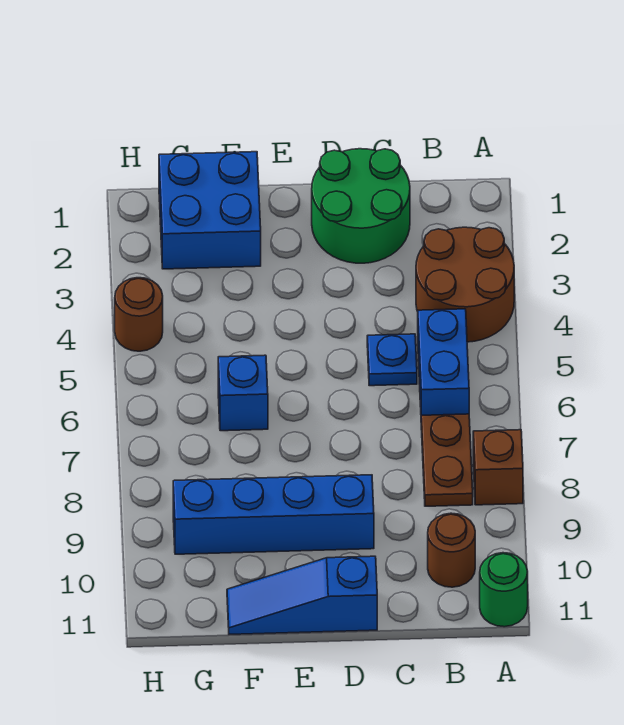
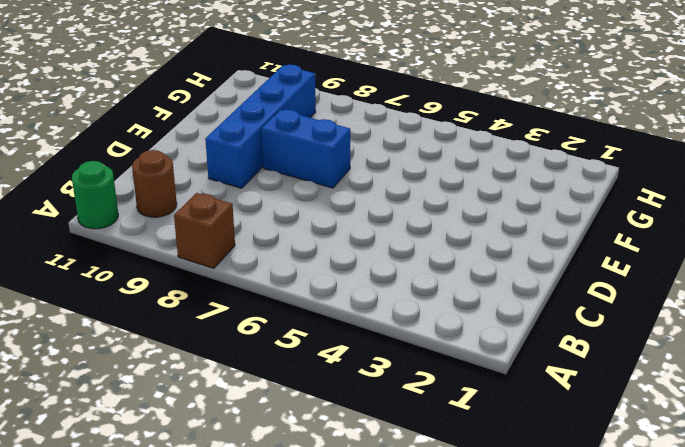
blue 1x2 brick [262,110,350,188] -> blue 1x2 brick moved to [418,309,469,415]
none -> brown 2x2 round brick [416,227,514,342]
none -> brown 1x2 plate [421,414,473,506]
none -> green 2x2 round brick [312,149,410,263]

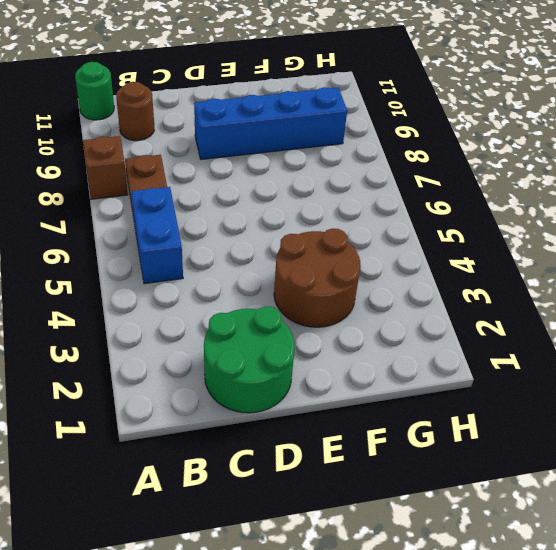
brown 2x2 round brick [274,229,361,327] -> brown 2x2 round brick moved to [416,227,514,342]
none -> blue 1x1 plate [367,334,417,386]
none -> blue 1x3 slope [227,556,377,634]
none -> blue 2x2 brick [159,152,261,269]

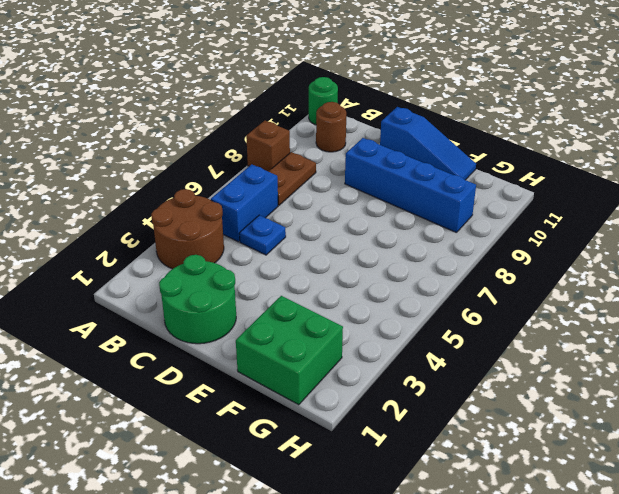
green 2x2 brick [236,296,343,405] -> blue 2x2 brick [159,152,261,269]
none -> blue 1x1 brick [218,355,268,431]
none -> brown 1x1 round brick [115,278,163,351]

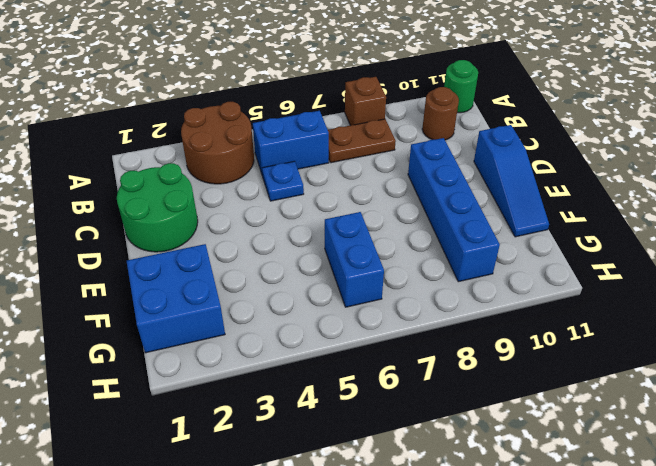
blue 1x2 brick [325,212,384,307] -> blue 1x1 brick [218,355,268,431]
none -> brown 1x1 round brick [115,278,163,351]

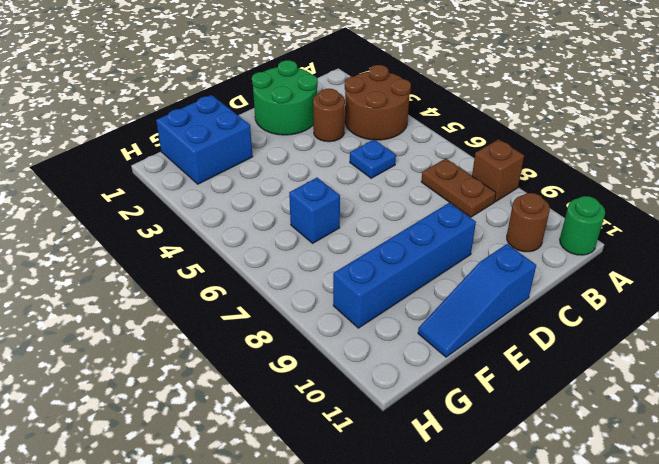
brown 1x1 round brick [313,89,345,142] -> brown 1x1 round brick moved to [115,278,163,351]
none -> blue 1x2 brick [418,309,469,415]

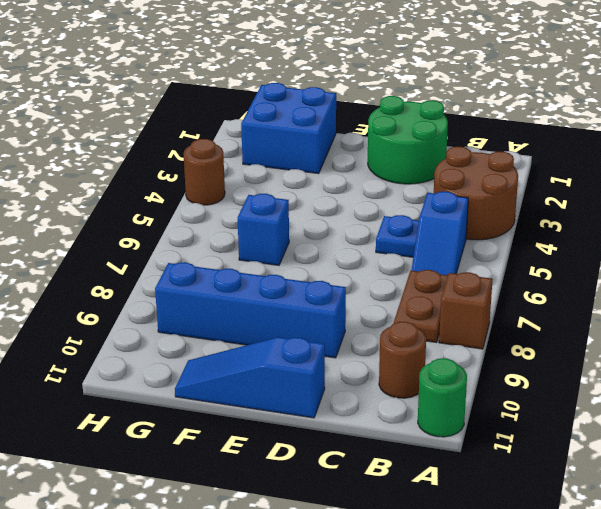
blue 1x2 slope [411,192,468,275] -> blue 1x2 brick [418,309,469,415]

